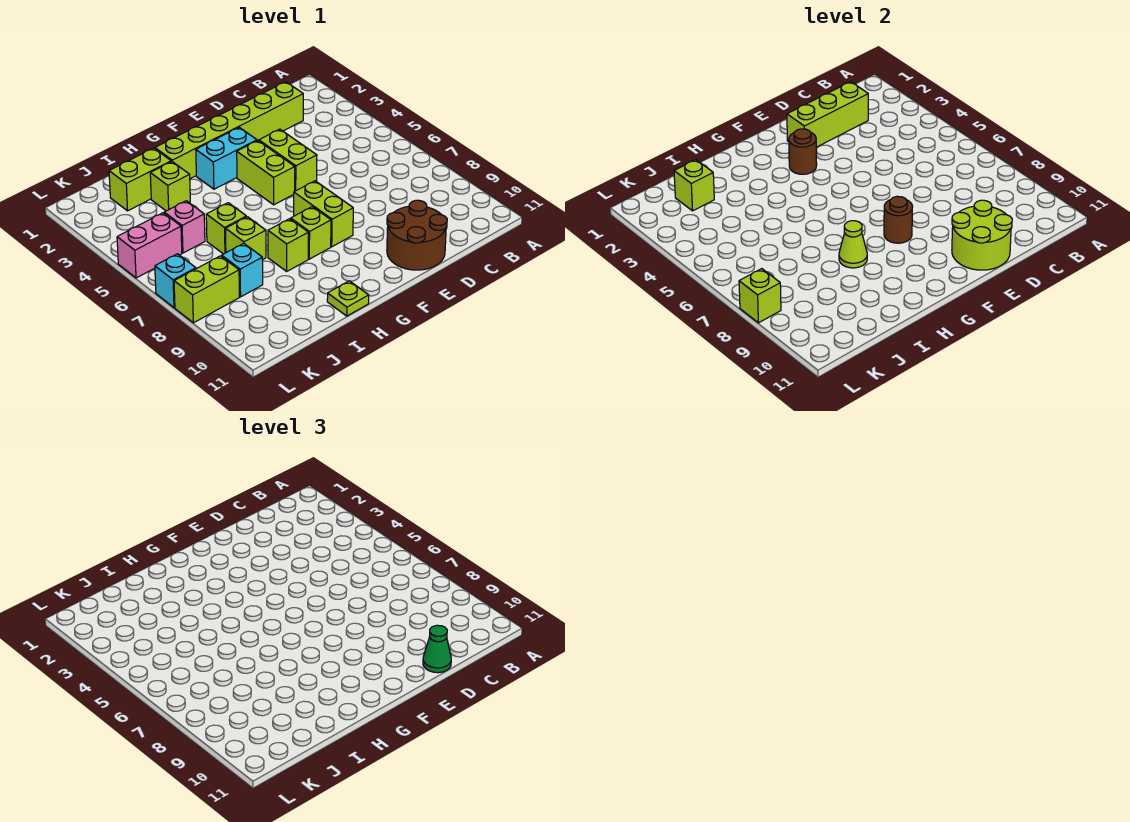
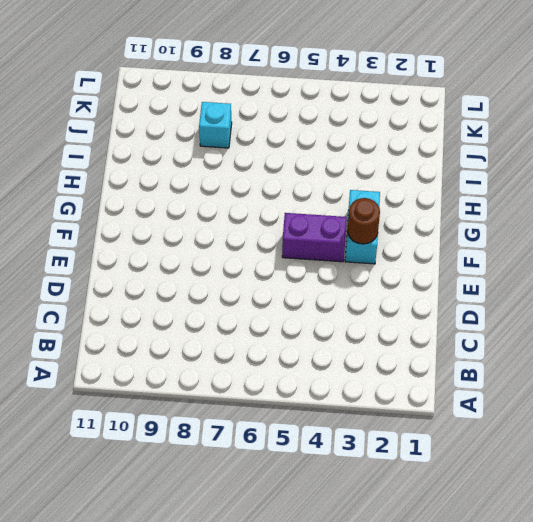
purple 1x2 brick [282,213,347,262] -> lime 1x2 brick [237,141,295,205]
none -> lime 1x6 brick [155,82,303,179]
none -> brown 2x2 round brick [387,200,447,270]
none -> lime 1x2 brick [259,129,317,191]

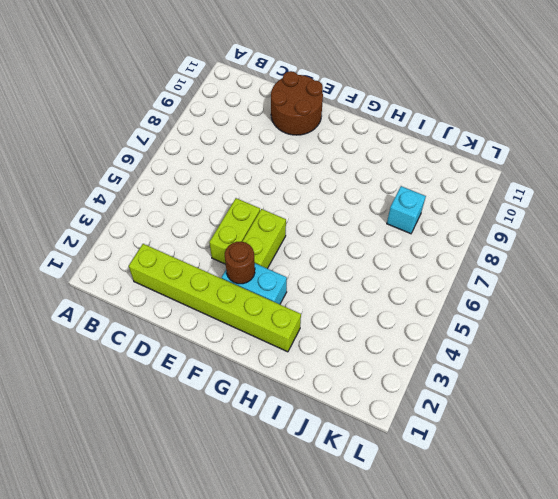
none -> lime 1x2 brick [294,181,353,247]
none -> lime 1x1 brick [291,207,331,259]
none -> lime 1x1 brick [268,219,308,271]

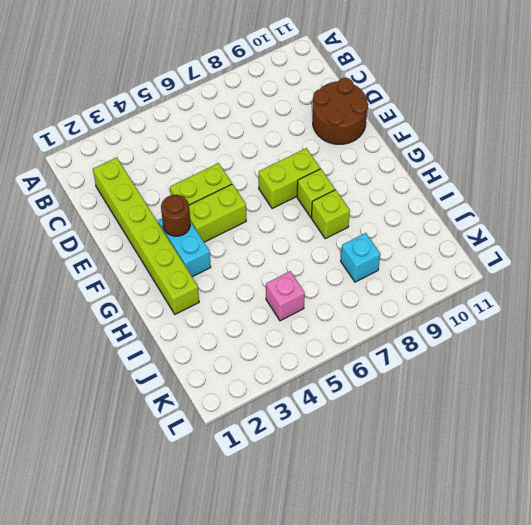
none -> lime 1x1 plate [327,281,369,316]
none -> lime 1x2 brick [109,148,171,211]
none -> lime 1x1 brick [150,162,190,211]

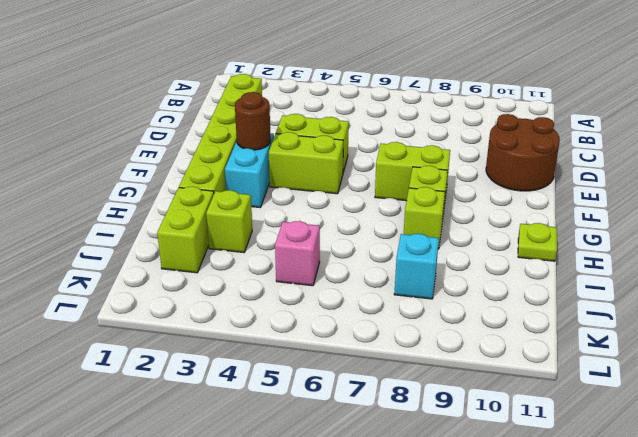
none -> lime 1x1 brick [206,203,246,254]
none -> lime 1x1 brick [226,217,266,260]
none -> pink 1x2 brick [117,213,182,278]

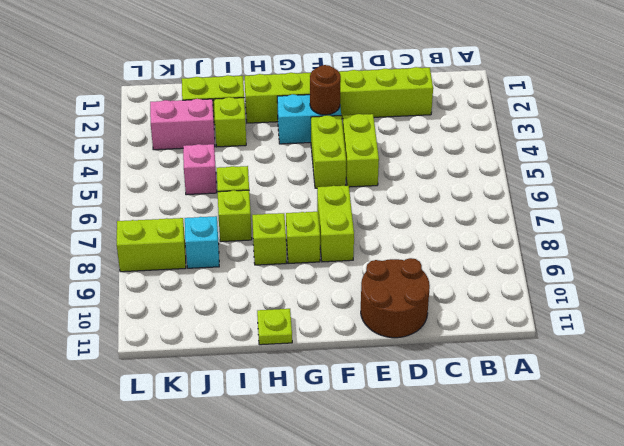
pink 1x2 brick [150,99,215,150] -> pink 1x2 brick moved to [117,213,182,278]
none -> cyan 1x1 brick [155,254,196,308]
none -> lime 1x3 brick [787,82,868,147]
none -> lime 2x2 round brick [952,200,1012,270]

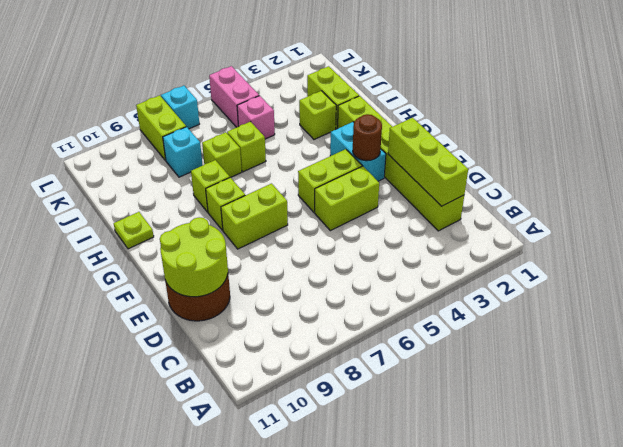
none -> brown 1x1 round brick [884,196,913,243]
none -> lime 1x1 cone [839,221,867,268]
none -> lime 1x1 brick [674,160,714,211]

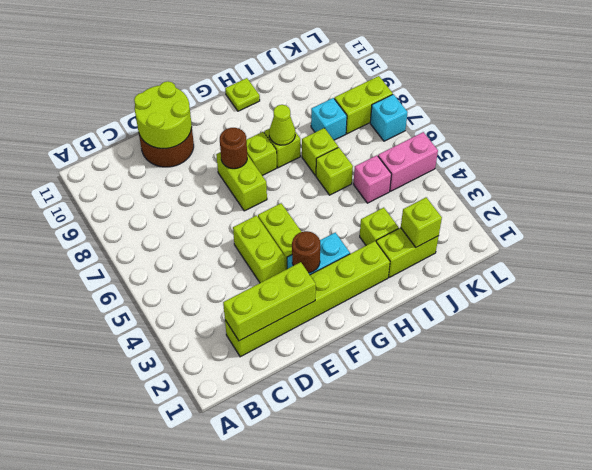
none -> lime 1x1 brick [739,269,781,323]
none -> green 1x1 cone [423,625,451,673]

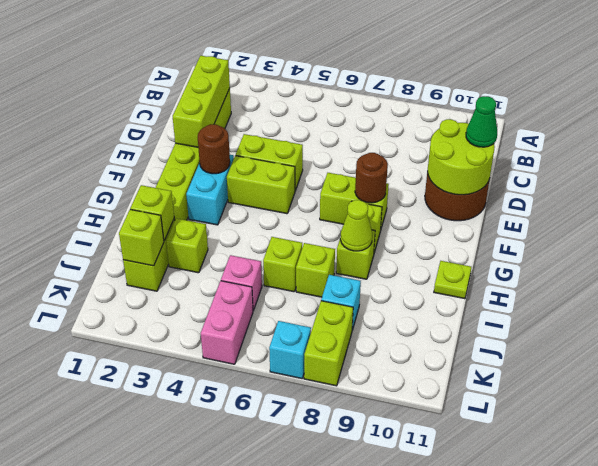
lime 1x1 brick [130,185,174,240] -> lime 1x1 brick moved to [739,269,781,323]

